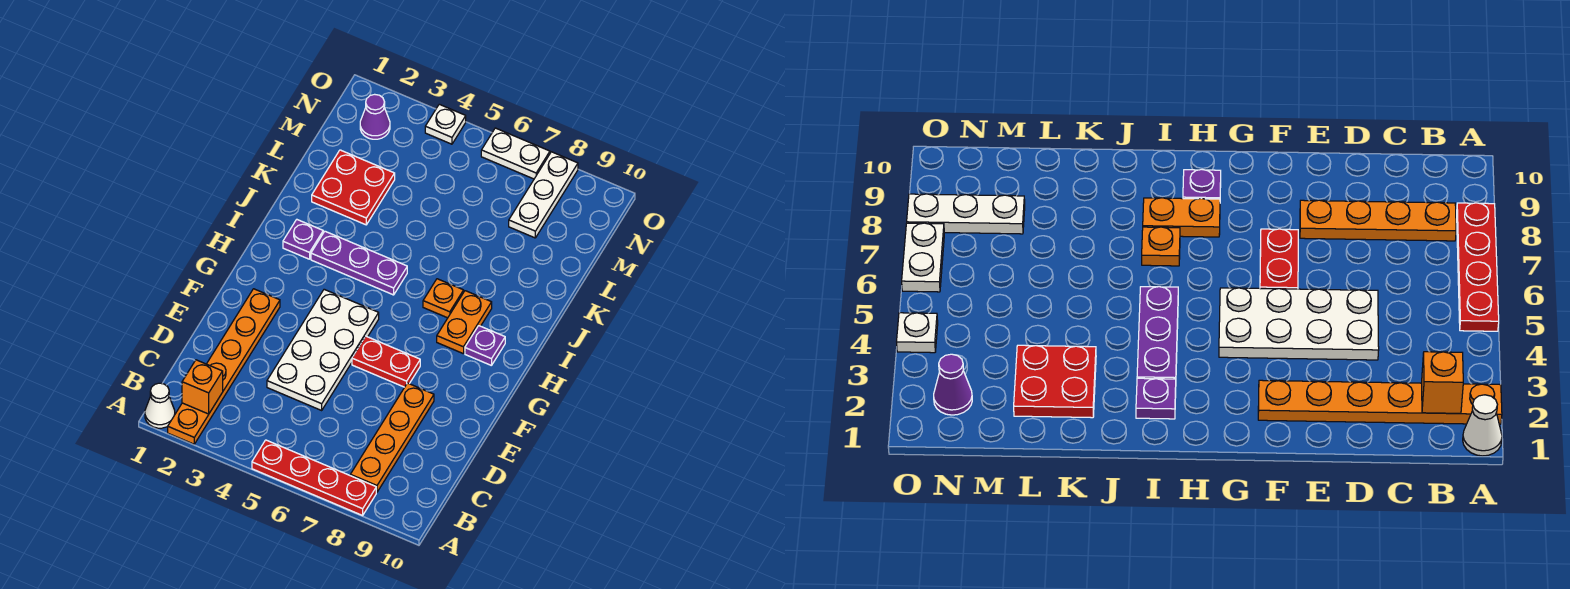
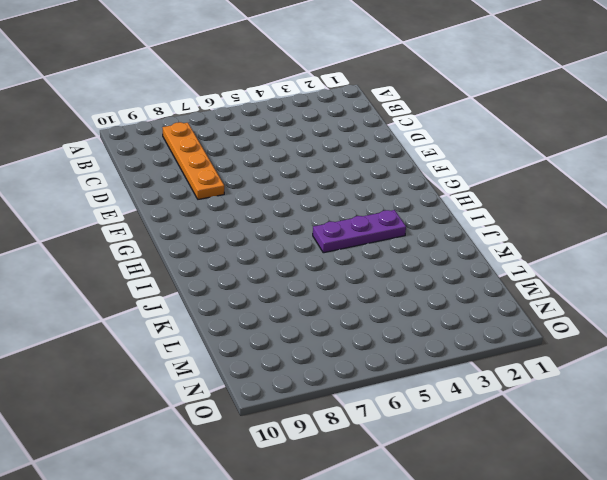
none -> white 1x1 cone [145,383,175,428]
none -> orange 1x6 plate [168,289,280,444]
none -> red 1x4 plate [252,440,376,515]

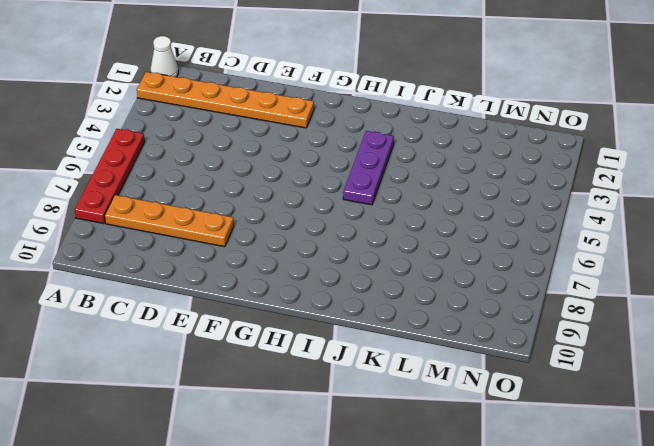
none -> white 2x4 plate [267,289,379,410]
none -> red 1x2 plate [352,336,420,387]
none -> orange 1x2 plate [437,291,492,354]

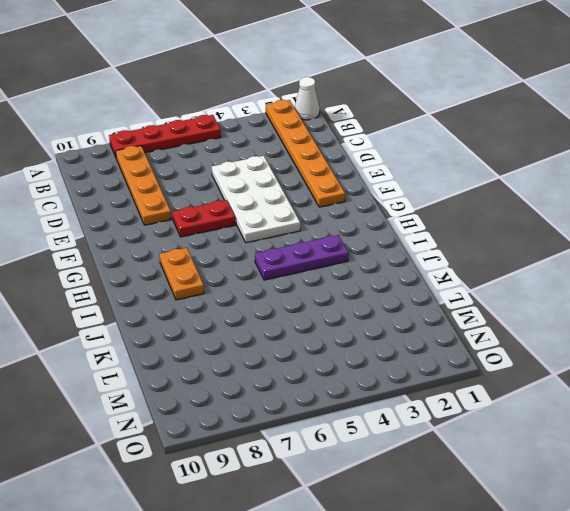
none -> purple 1x1 plate [465,326,505,366]
none -> purple 1x1 plate [283,220,323,259]
none -> orange 1x1 plate [423,279,464,318]

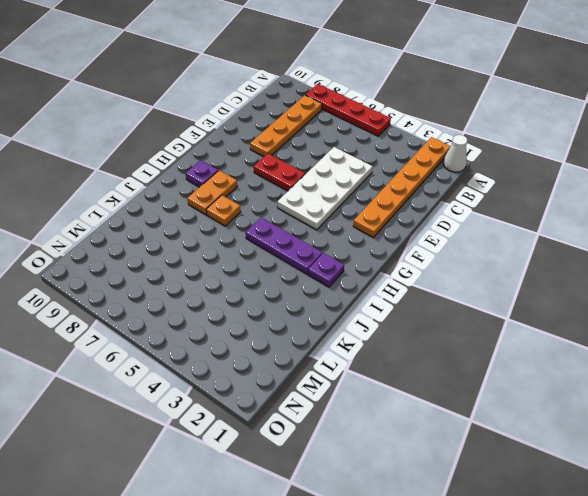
none -> red 2x2 plate [312,150,395,225]
none -> white 1x3 plate [509,152,578,238]
none -> purple 1x1 cone [360,94,390,139]

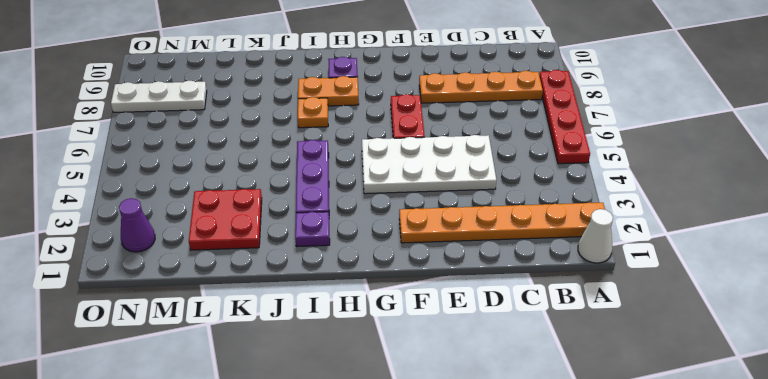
none -> white 1x1 plate [425,104,466,144]
none -> white 1x2 plate [481,128,550,179]
none -> orange 1x1 brick [182,360,223,414]

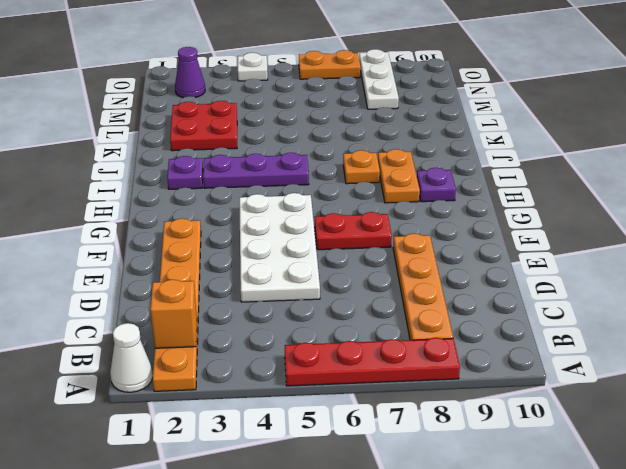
orange 1x2 plate [299,50,361,79] -> white 1x2 plate [481,128,550,179]

